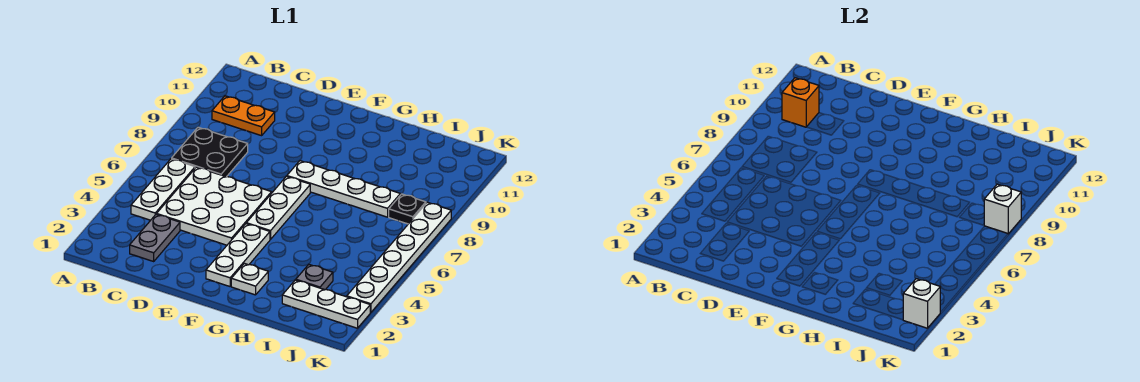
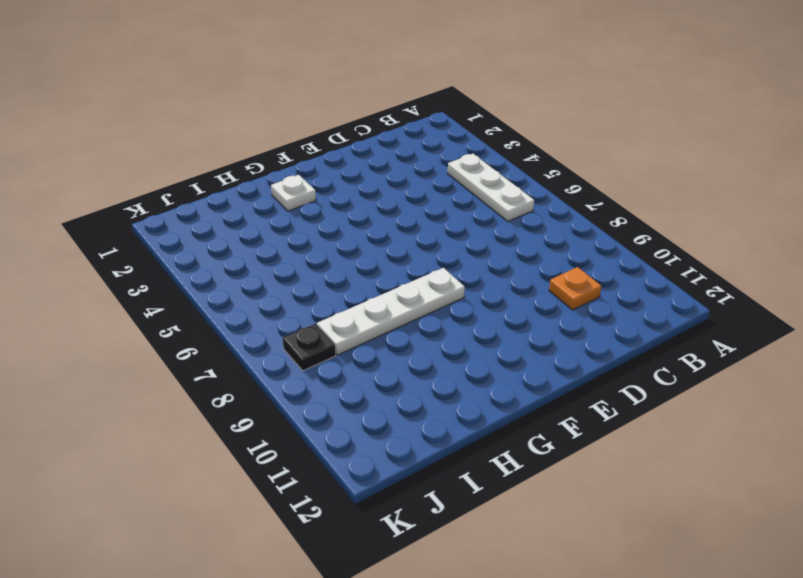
orange 1x1 plate [549,267,601,310] -> orange 1x2 plate [212,96,275,136]
none -> black 2x2 plate [172,127,248,177]
none -> grey 1x2 plate [130,214,180,261]
none -> white 3x3 plate [157,167,272,245]

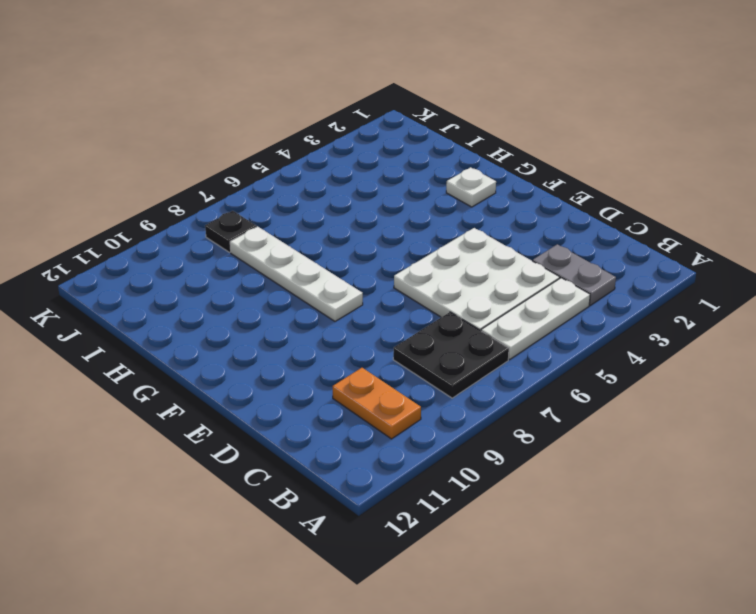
grey 1x2 plate [533,244,616,305] -> grey 1x2 plate turned to [130,214,180,261]
none -> white 1x3 plate [206,224,270,286]
none -> white 1x3 plate [246,176,310,239]
none -> white 1x3 plate [282,280,370,328]

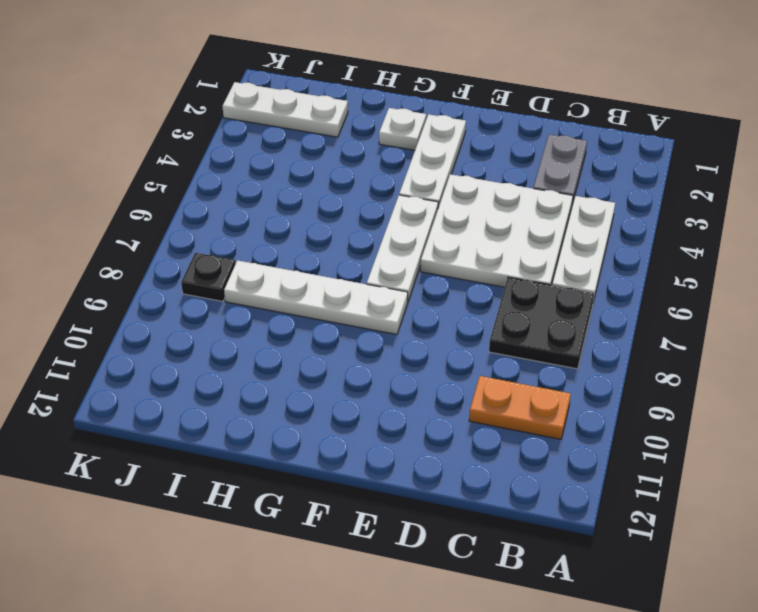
none -> grey 1x1 plate [296,264,333,290]
none -> white 1x6 plate [347,202,451,312]
none -> orange 1x1 brick [782,78,819,127]

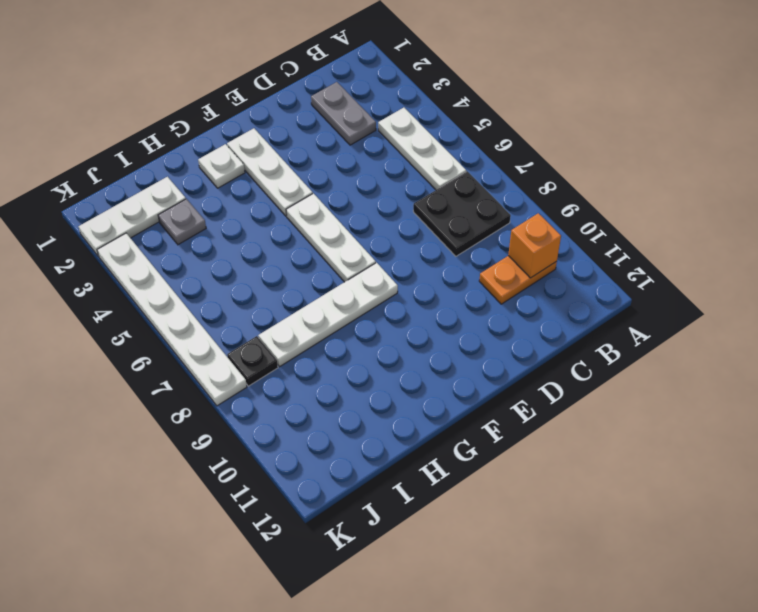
none -> white 3x3 plate [157,167,272,245]
none -> white 1x1 brick [903,279,940,328]
none -> white 1x1 brick [984,184,1021,234]

